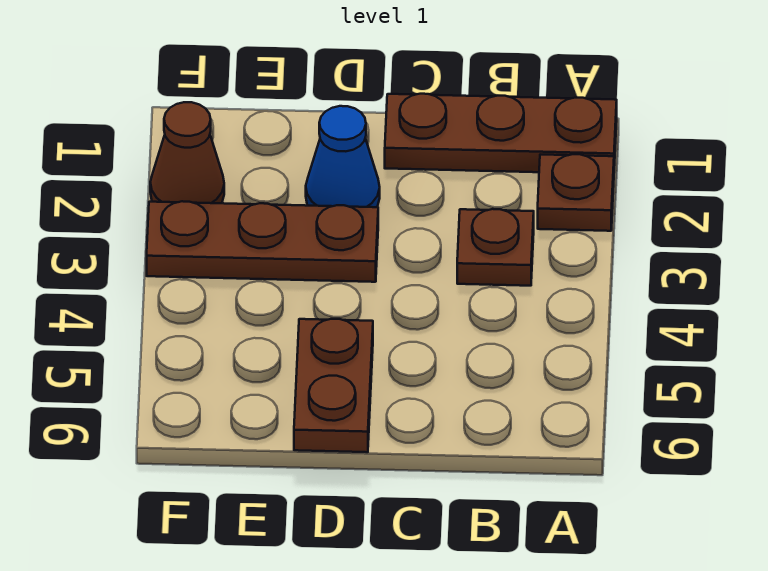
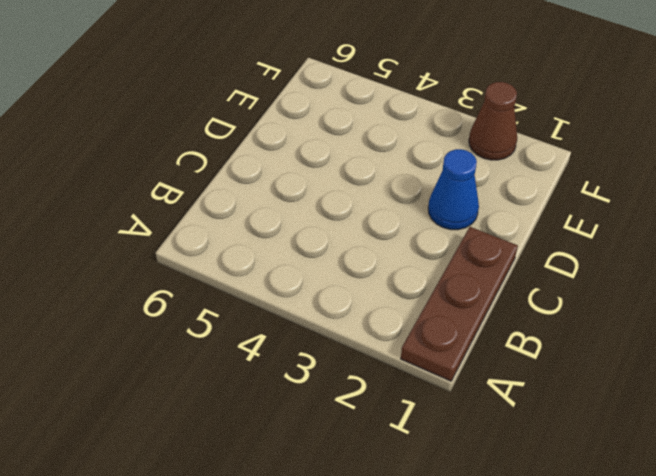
none -> brown 1x1 plate [538,154,614,231]
none -> brown 1x1 plate [457,209,534,286]

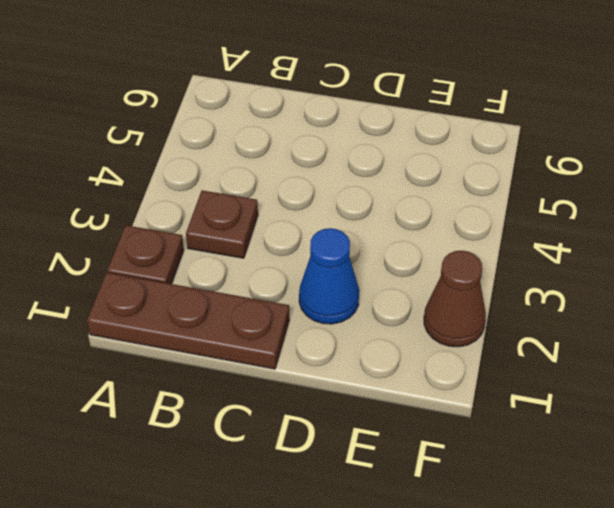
none -> brown 1x3 plate [147,201,378,282]
none -> brown 1x2 plate [294,319,373,452]

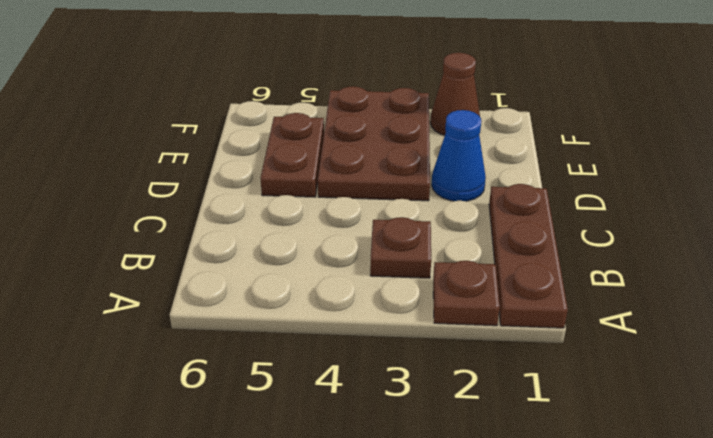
brown 2x3 plate [318,86,430,201] -> brown 1x3 plate [147,201,378,282]
brown 1x2 plate [261,113,324,197] -> brown 1x2 plate turned to [294,319,373,452]

